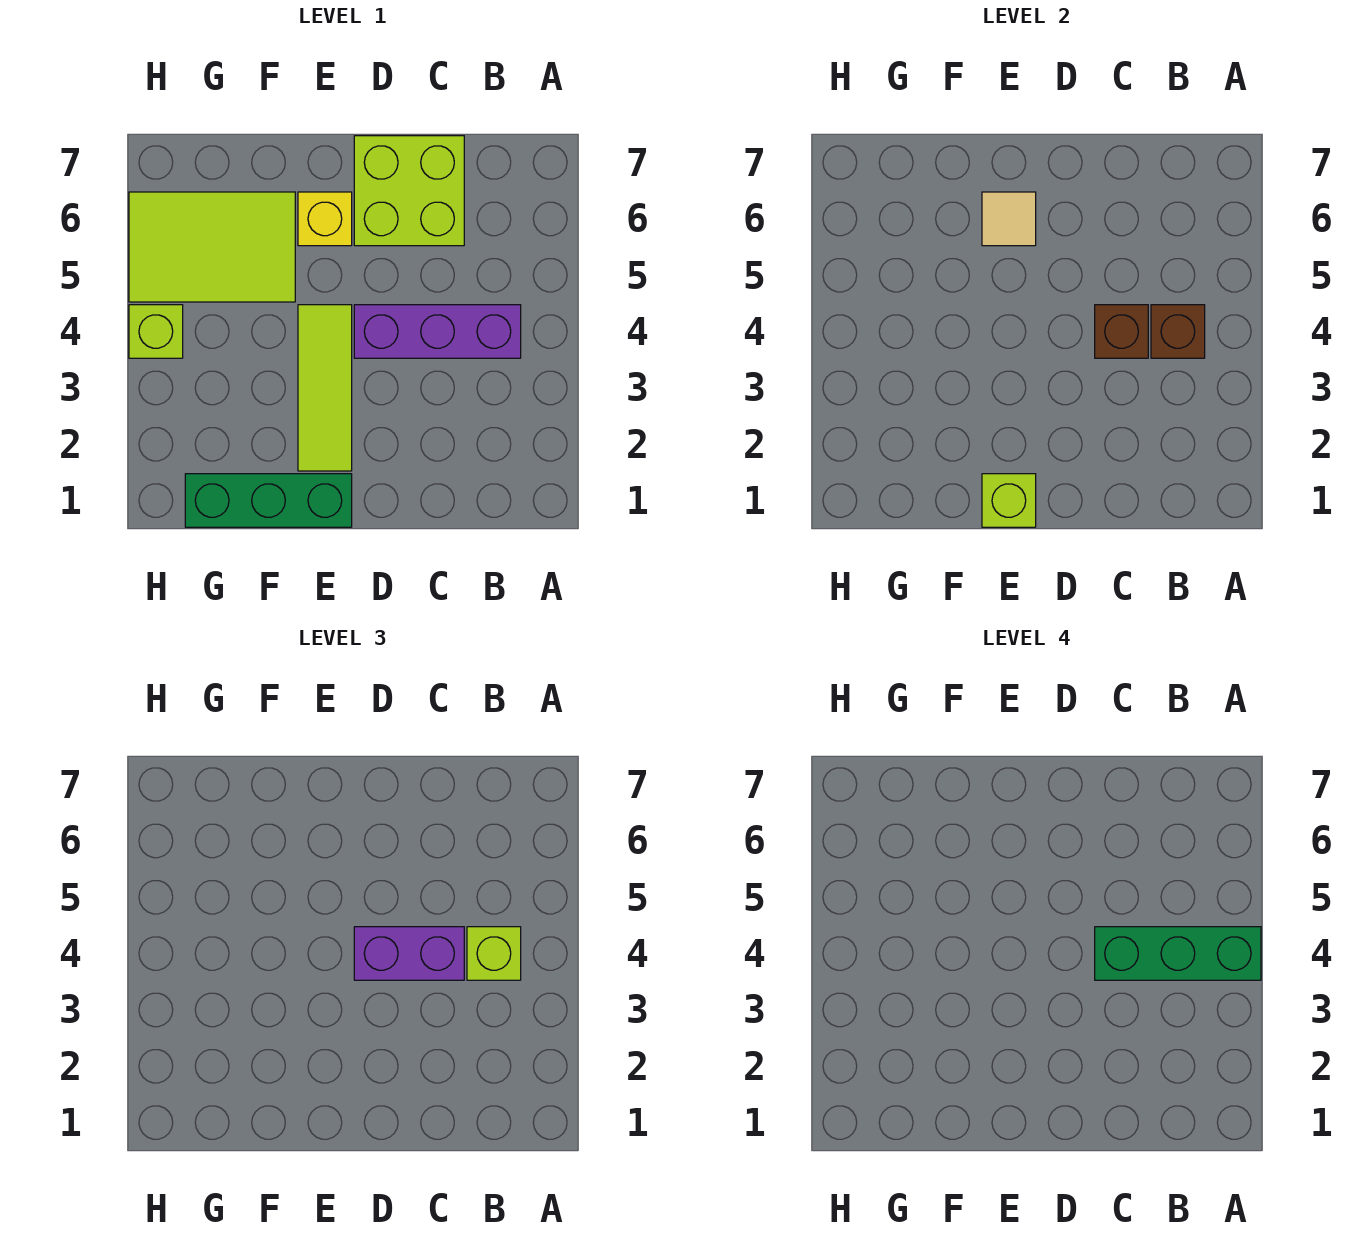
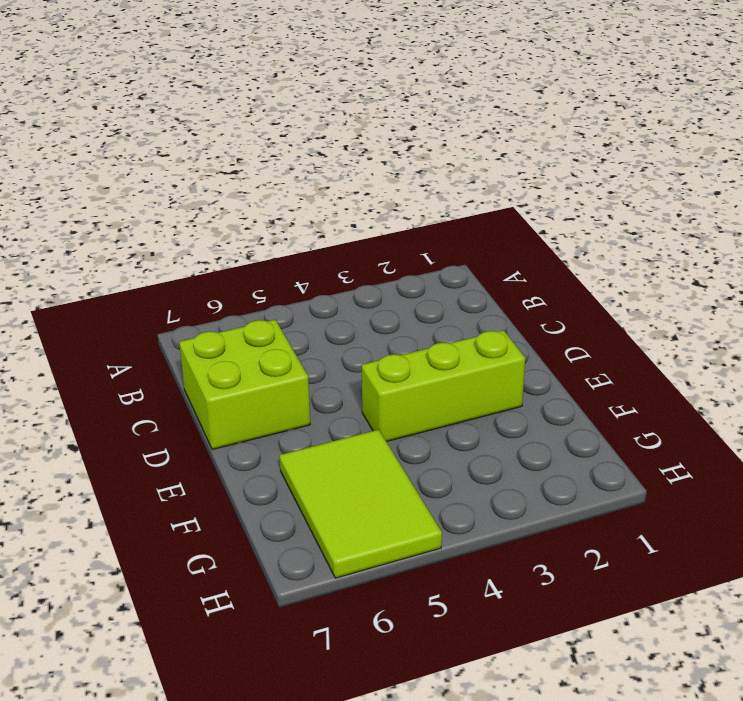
lime 1x3 brick [362,330,525,442] -> lime 1x3 tile [298,305,352,471]
none -> purple 1x3 brick [354,305,521,358]
none -> green 1x3 brick [185,474,352,527]
none -> yellow 1x1 brick [298,192,352,246]

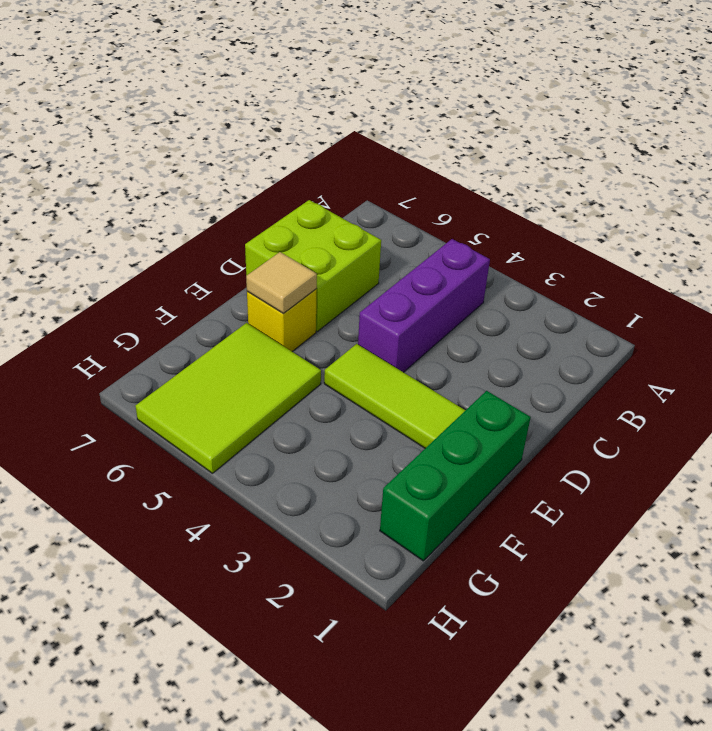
none -> lime 1x1 brick [129,305,183,358]
none -> brown 1x1 brick [1151,305,1205,358]
none -> brown 1x1 brick [1095,305,1148,358]

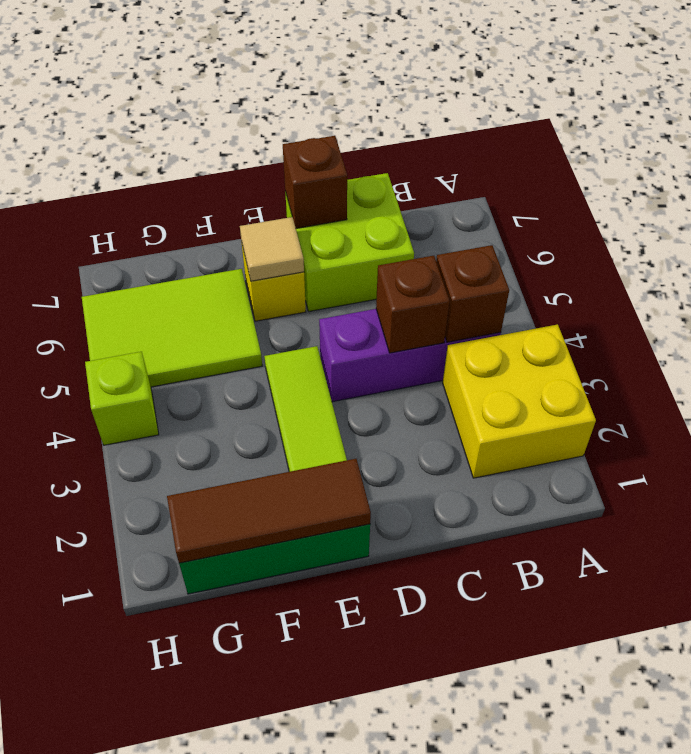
yellow 2x2 brick [443,324,596,478] -> none
brown 1x1 brick [283,136,347,228] -> none
brown 1x3 tile [167,459,371,563] -> lime 1x1 brick [982,474,1036,527]
none -> lime 1x1 brick [467,927,521,980]
none -> purple 1x2 brick [354,927,464,980]
none -> green 1x3 brick [1095,927,1261,980]

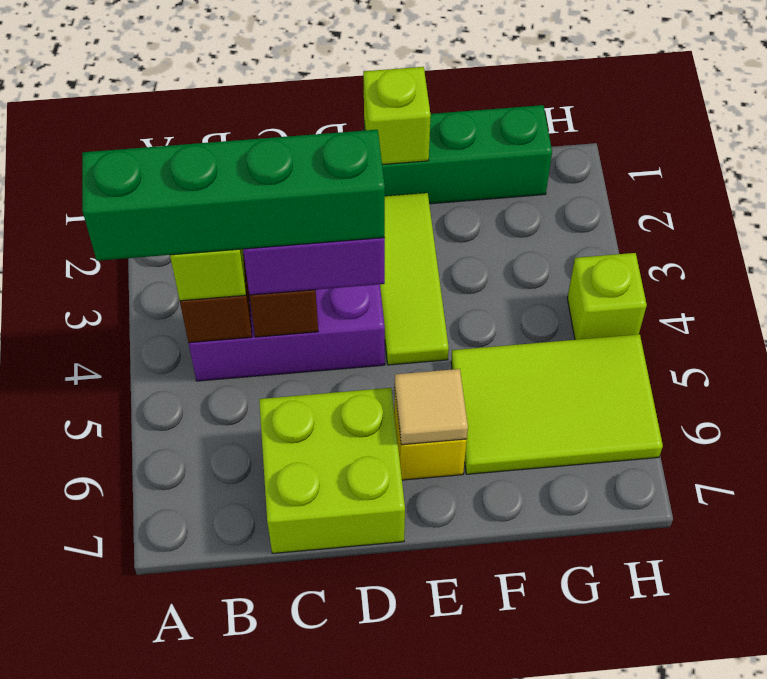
green 1x4 brick [82,130,385,261] -> green 1x3 brick [1095,927,1261,980]

